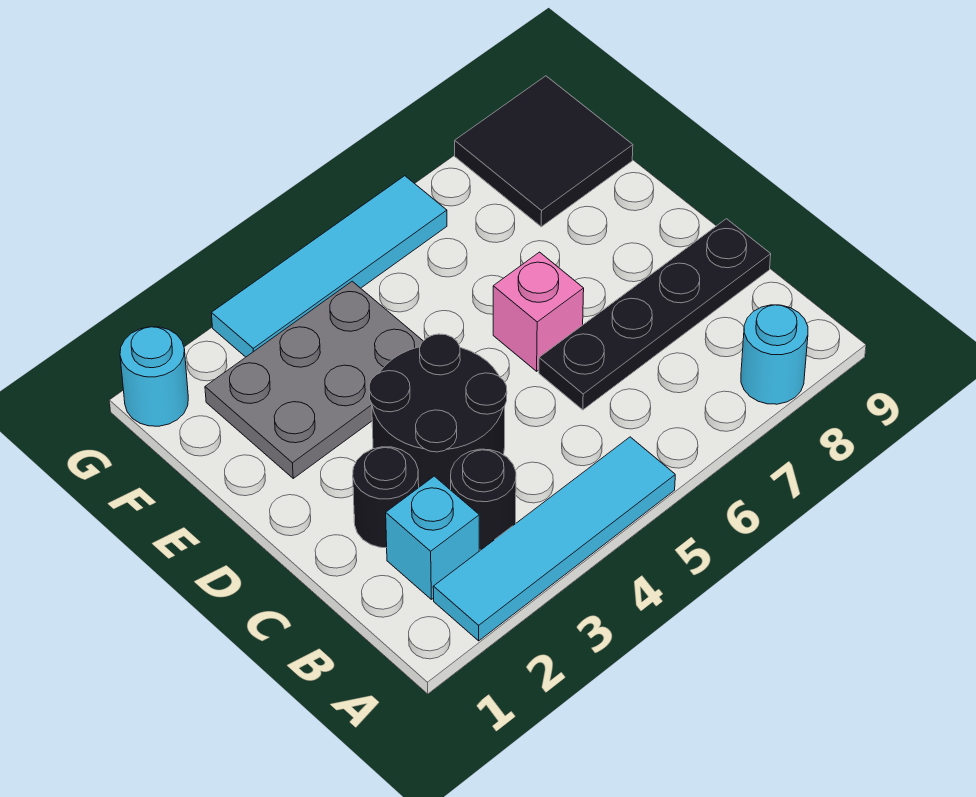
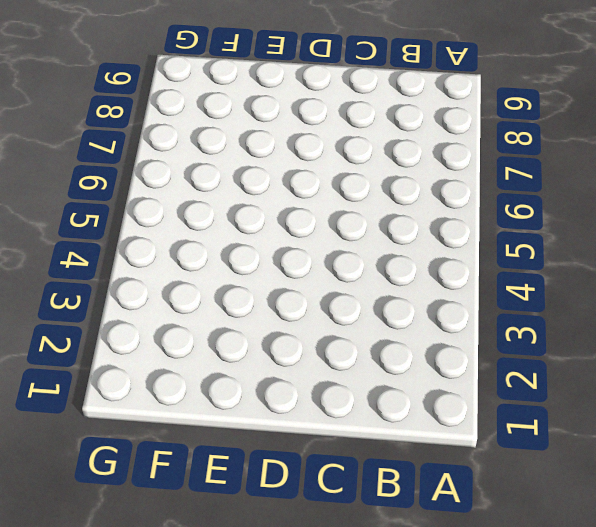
none -> cyan 1x4 tile [433,437,675,641]
none -> cyan 1x1 round brick [741,305,808,404]
none -> cyan 1x1 brick [386,476,479,599]

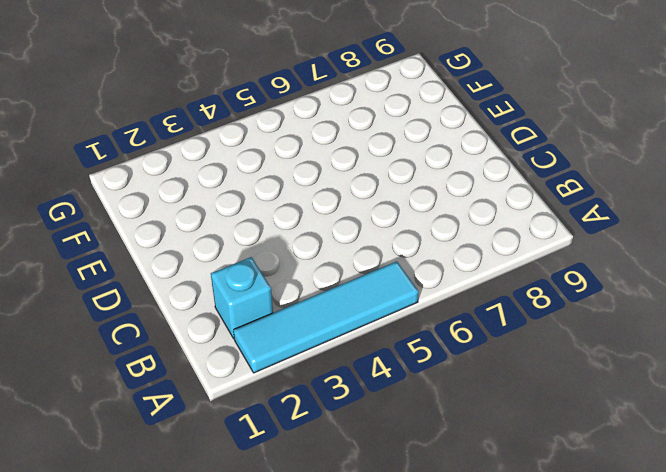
none -> cyan 1x1 round brick [741,305,808,404]
none -> black 1x1 round brick [451,449,516,550]
none -> black 1x1 round brick [353,447,419,548]

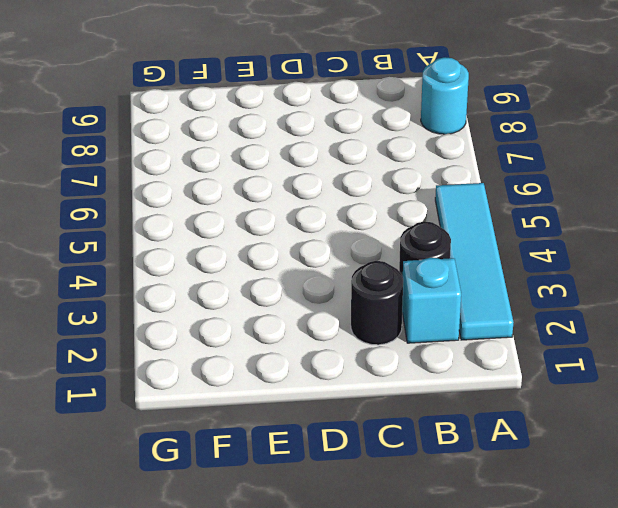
none -> black 2x2 round brick [369,334,507,490]
none -> black 1x4 plate [539,219,771,410]
none -> pink 1x1 brick [493,252,584,371]

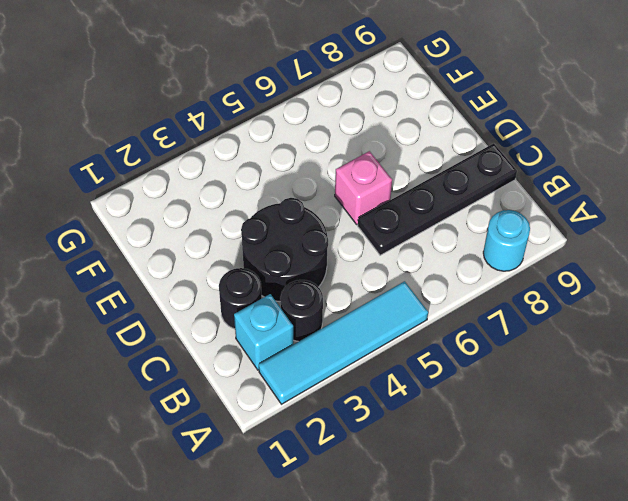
none -> grey 2x3 plate [205,281,423,478]
none -> black 2x2 tile [455,76,633,227]
none -> cyan 1x1 round brick [120,327,188,426]

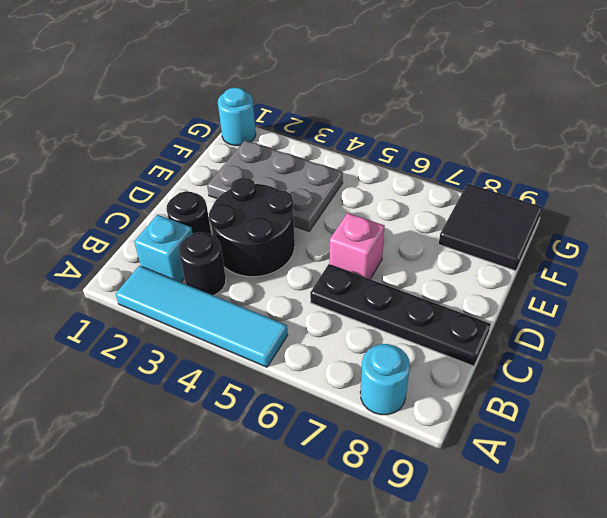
none -> cyan 1x4 tile [211,176,447,357]

